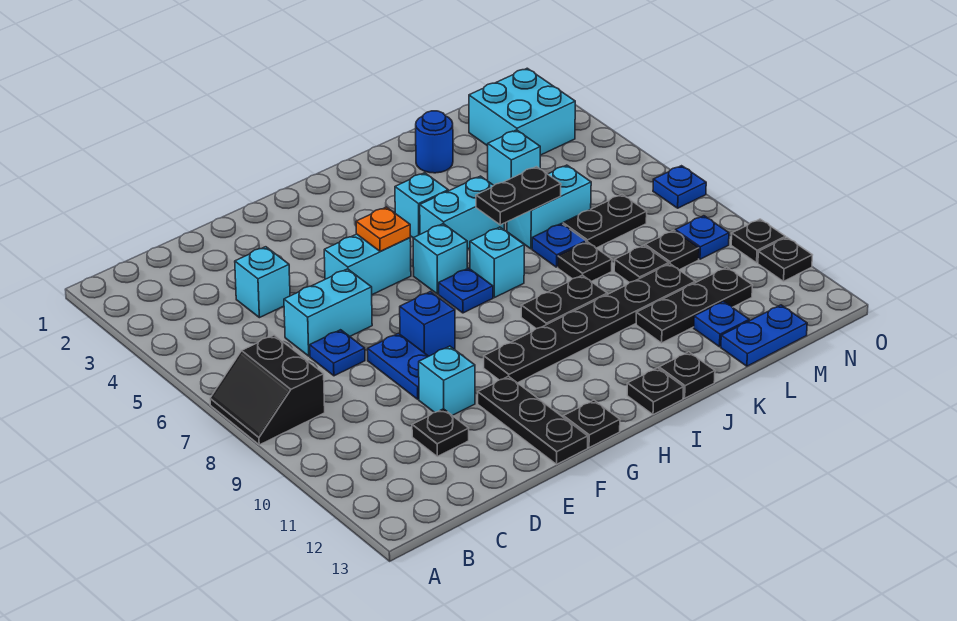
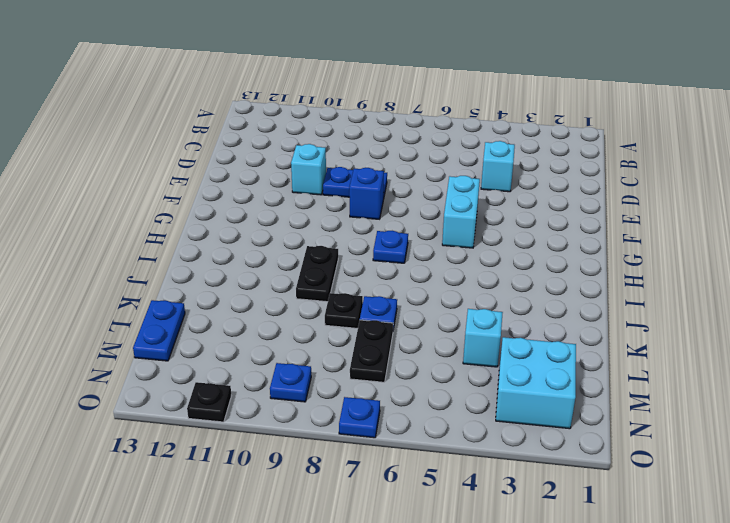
none -> black 2x2 slope [210,335,325,445]
none -> cyan 1x2 brick [284,269,372,356]
none -> blue 1x1 plate [310,330,365,376]
none -> black 1x1 plate [412,409,469,457]

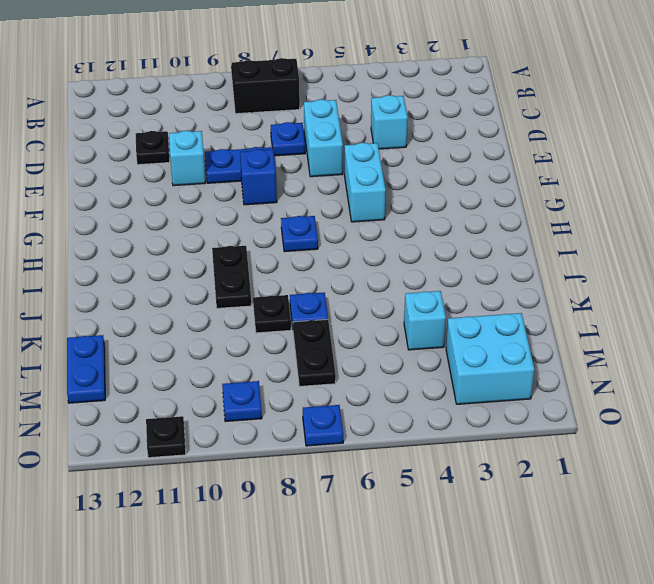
none -> black 1x3 plate [478,376,588,464]
none -> black 1x6 plate [484,264,695,383]
none -> black 1x1 plate [563,400,620,448]
none -> cyan 1x1 brick [413,224,467,294]

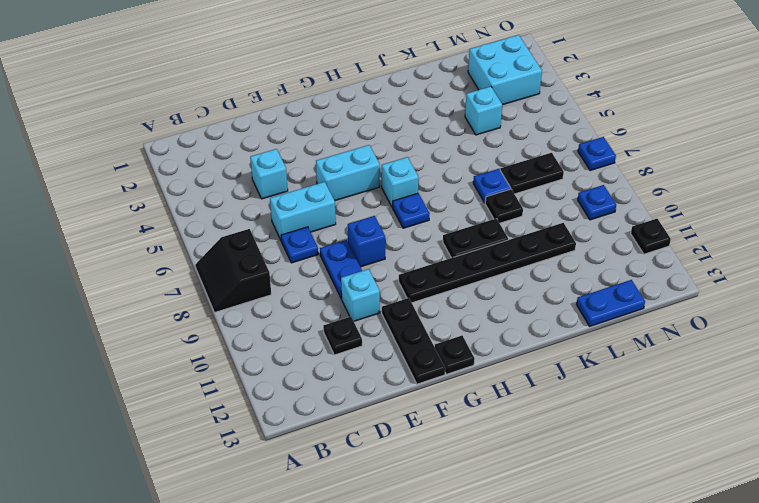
none -> cyan 1x1 brick [395,173,448,238]
none -> cyan 1x2 brick [420,176,504,249]
none -> cyan 1x1 brick [470,227,524,298]
none -> black 1x1 plate [627,368,684,415]

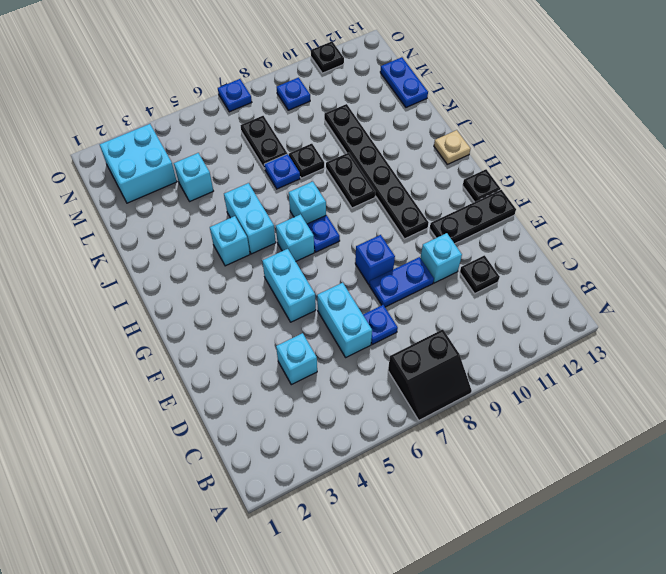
tan 1x1 plate [434,130,471,164] -> black 1x1 plate [627,368,684,415]
none -> black 1x1 plate [659,352,715,398]
none -> blue 1x1 round brick [416,111,453,173]
none -> cyan 1x2 brick [507,165,591,249]
none -> black 1x3 plate [636,267,753,343]

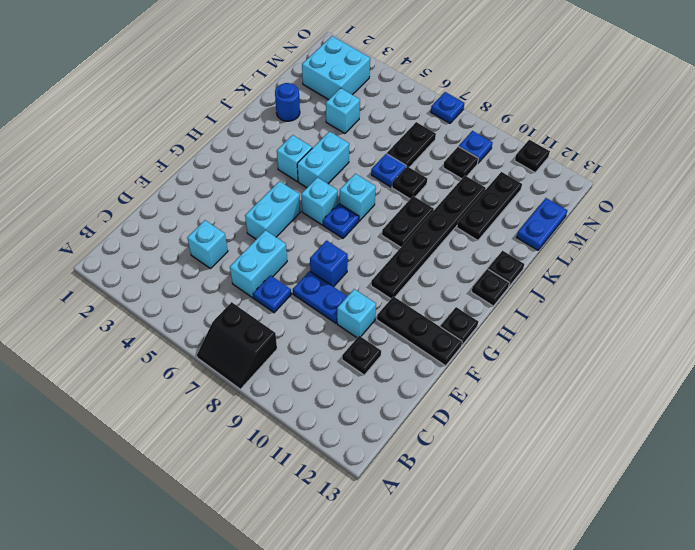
none -> cyan 1x2 brick [507,165,591,249]
none -> black 1x1 plate [614,245,669,282]
none -> blue 1x1 plate [694,301,749,347]
none -> black 1x1 plate [731,219,786,263]

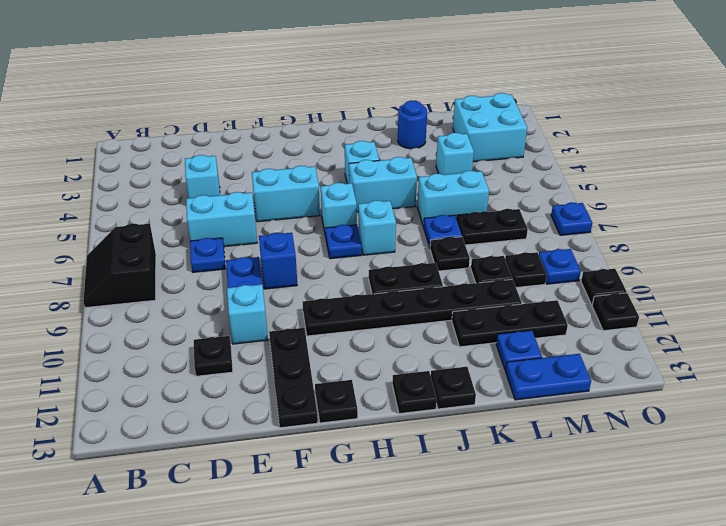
none -> orange 1x1 plate [356,207,410,252]
none -> black 1x2 plate [476,167,561,225]

